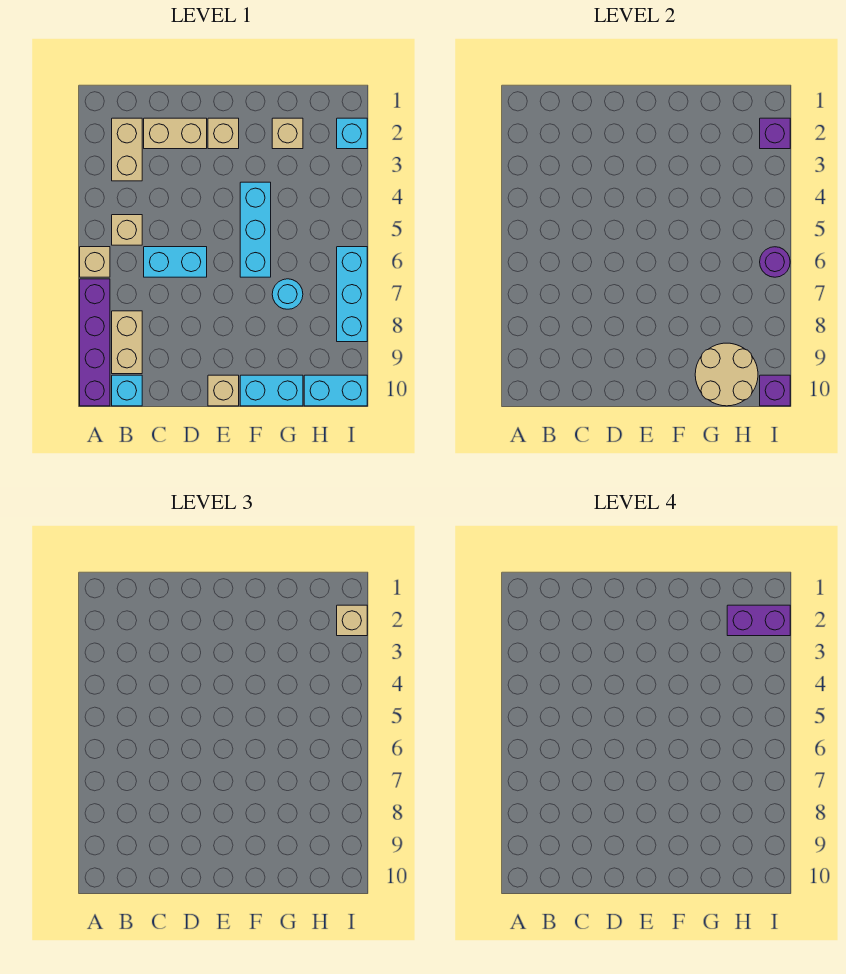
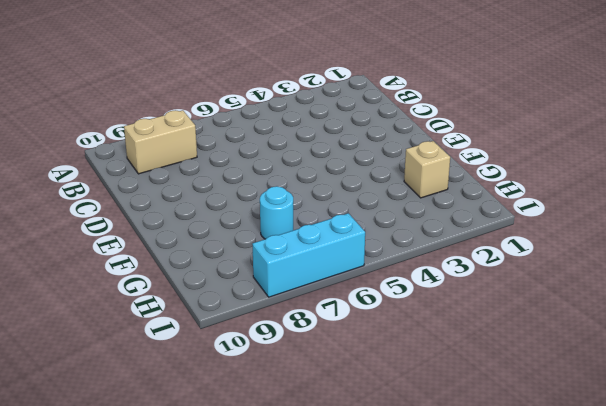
none -> tan 1x1 brick [80,247,110,277]
none -> purple 1x4 brick [80,279,110,406]
none -> tan 1x2 brick [112,118,142,181]

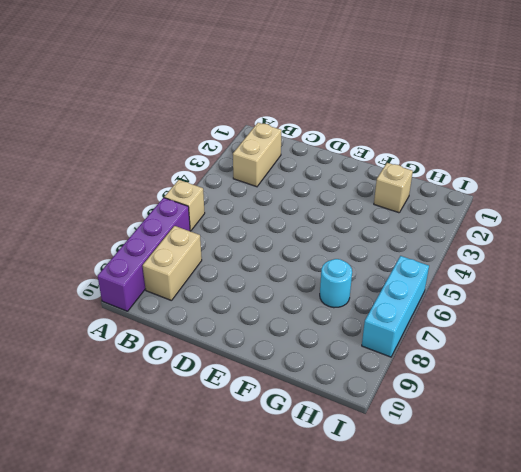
none -> tan 1x1 brick [112,215,142,245]
none -> cyan 1x1 brick [112,375,142,406]
none -> tan 1x2 brick [144,118,207,149]

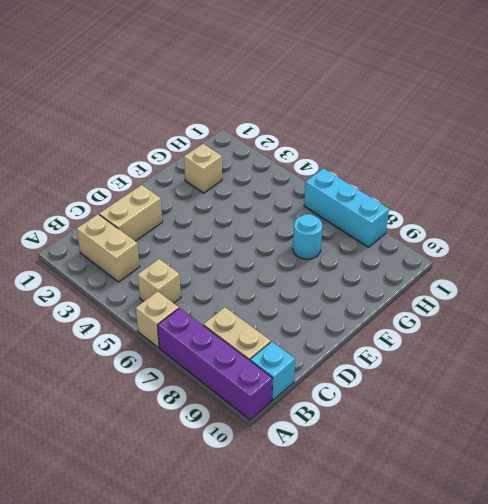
none -> cyan 1x2 brick [144,247,207,277]
none -> tan 1x1 brick [208,118,239,149]
none -> tan 1x1 brick [208,375,239,406]

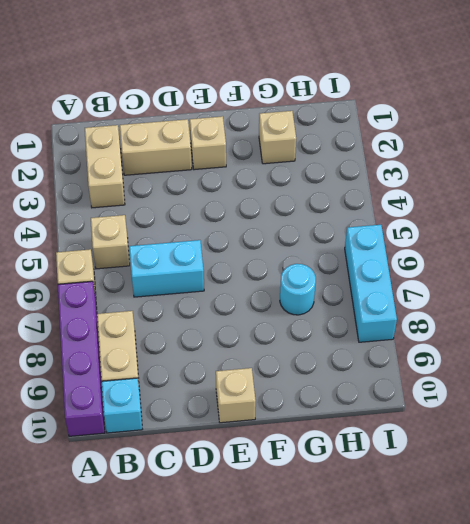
none -> cyan 1x3 brick [240,182,271,277]
none -> cyan 1x2 brick [240,375,303,406]
none -> cyan 1x2 brick [304,375,367,406]

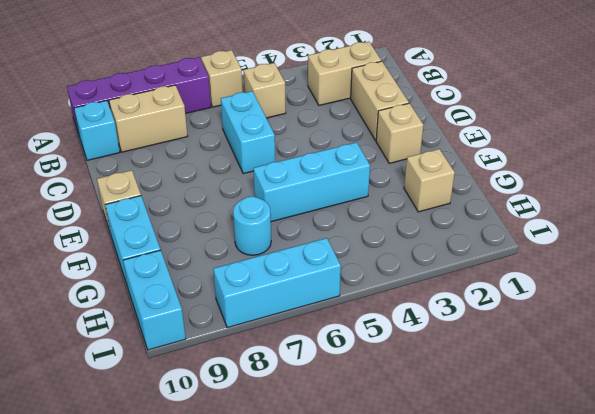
none -> cyan 1x1 brick [337,118,367,149]
none -> tan 2x2 round brick [695,343,758,406]
none -> purple 1x1 brick [760,118,790,149]

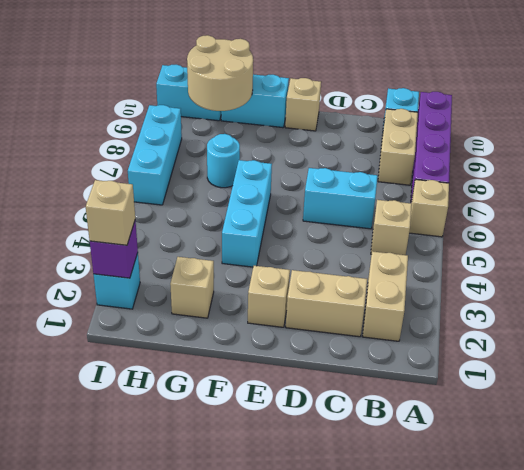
none -> purple 1x1 round brick [760,247,790,277]
none -> purple 1x1 brick [760,375,790,406]
none -> purple 1x2 brick [727,605,790,636]

